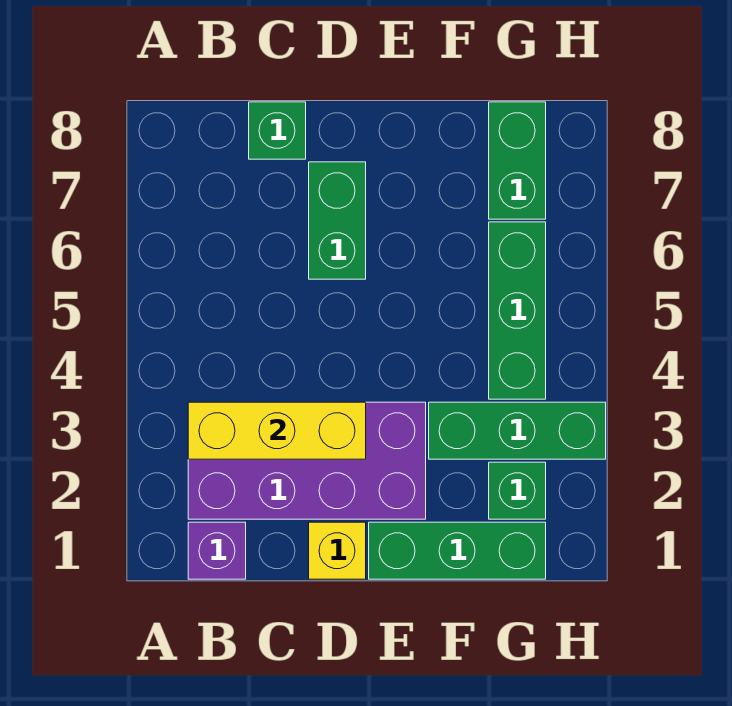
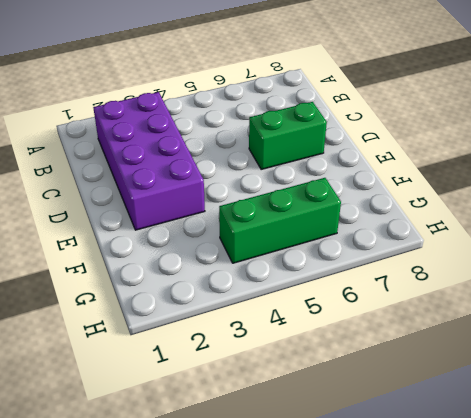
none -> purple 1x1 brick [188,522,246,579]
none -> green 1x1 brick [249,102,306,159]

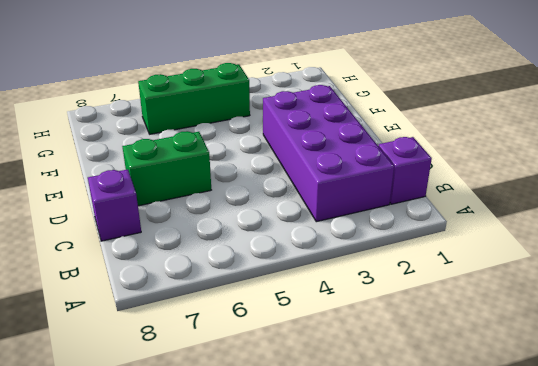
purple 1x1 brick [88,169,141,241] -> green 1x1 brick [249,102,306,159]
none -> yellow 1x1 brick [309,522,366,579]
none -> green 1x3 brick [369,522,546,579]

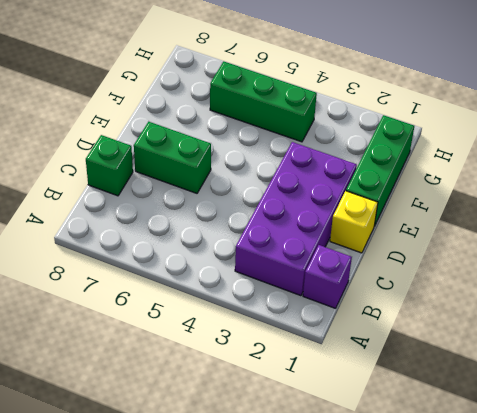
none -> green 1x3 brick [429,402,606,459]
none -> green 1x1 brick [489,462,546,519]

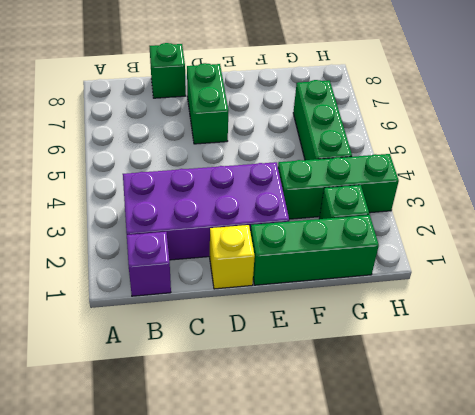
none -> green 1x2 brick [489,102,546,219]
none -> yellow 1x3 brick [188,402,366,459]

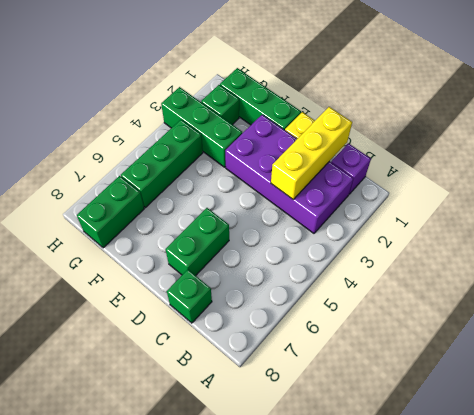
yellow 1x3 brick [271,107,352,200] -> yellow 1x3 brick turned to [188,402,366,459]

